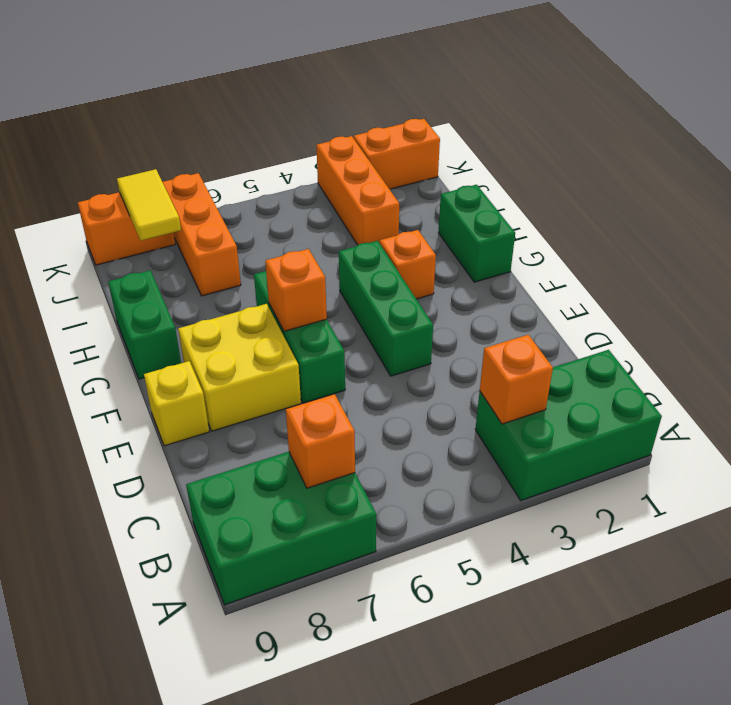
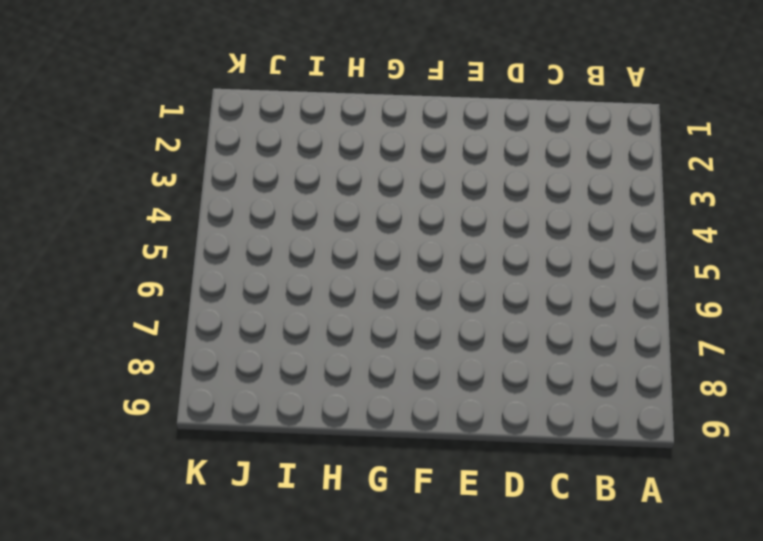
none -> green 2x3 brick [475,350,662,501]
none -> green 2x3 brick [186,452,376,605]
none -> green 1x3 brick [339,241,433,376]

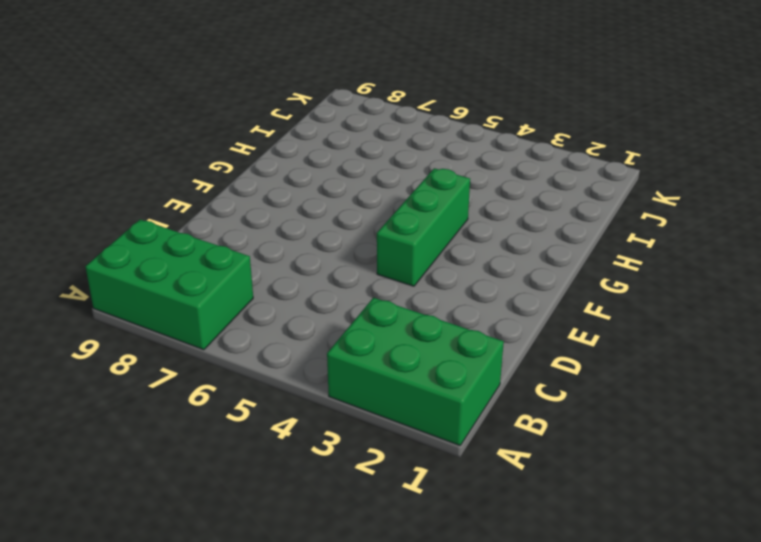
none -> green 1x3 brick [254,271,345,403]
none -> yellow 2x2 brick [178,304,301,431]
none -> yellow 1x1 brick [144,361,209,446]

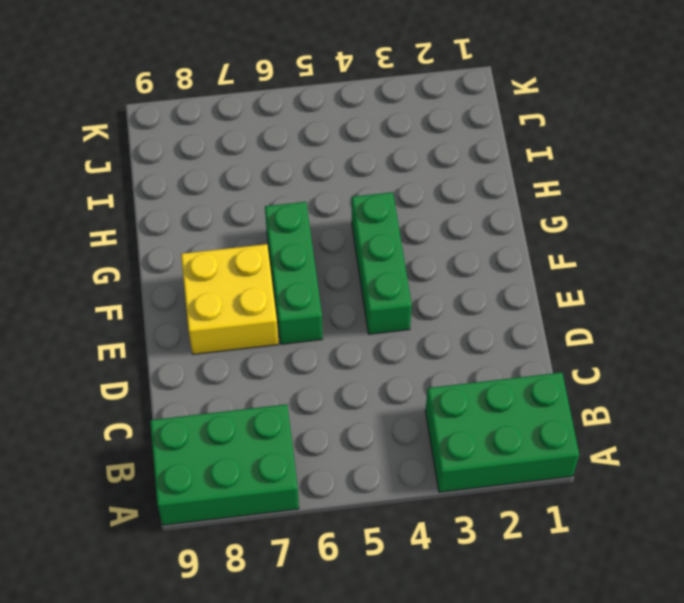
none -> yellow 1x1 brick [144,361,209,446]
none -> green 1x2 brick [438,185,515,282]
none -> orange 1x1 brick [380,230,436,299]

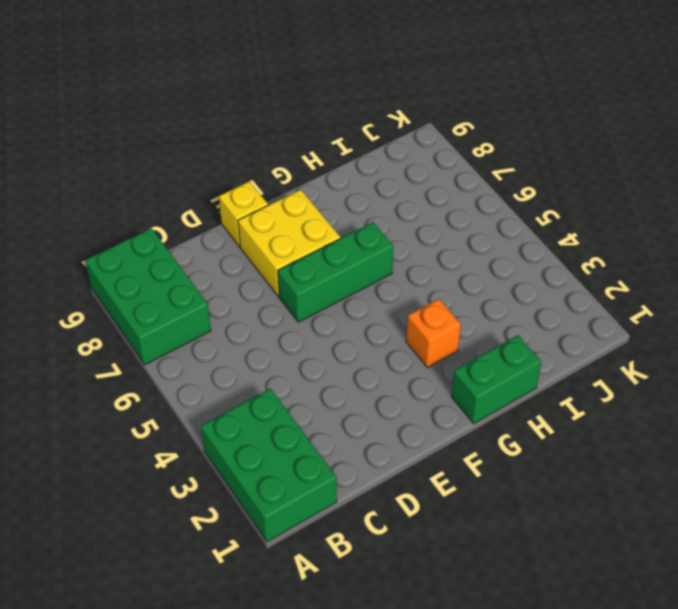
none -> green 1x3 brick [339,241,433,376]
none -> green 1x2 brick [108,270,181,379]
none -> orange 1x3 brick [316,136,399,245]

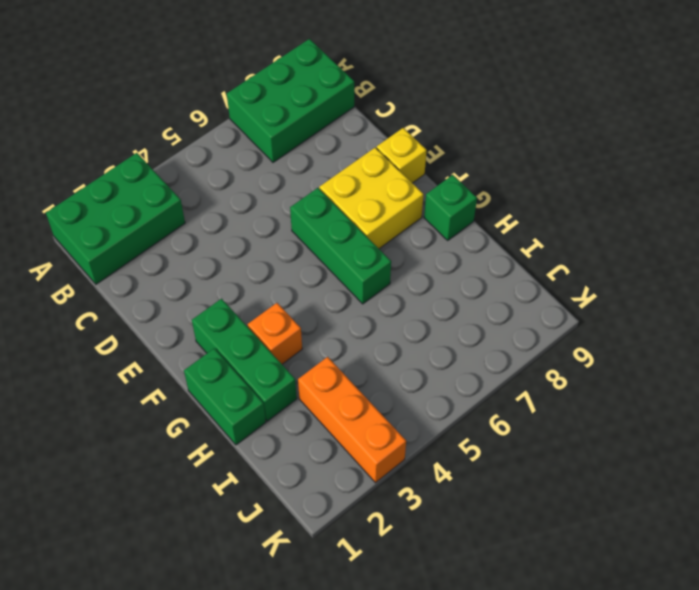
green 1x3 brick [192,299,297,421] -> green 1x3 brick moved to [339,241,433,376]
green 1x1 brick [424,175,477,240] -> green 1x2 brick [108,270,181,379]
none -> orange 1x3 brick [163,173,241,296]
none -> orange 1x2 brick [354,119,440,189]
none -> orange 1x2 brick [78,192,175,265]

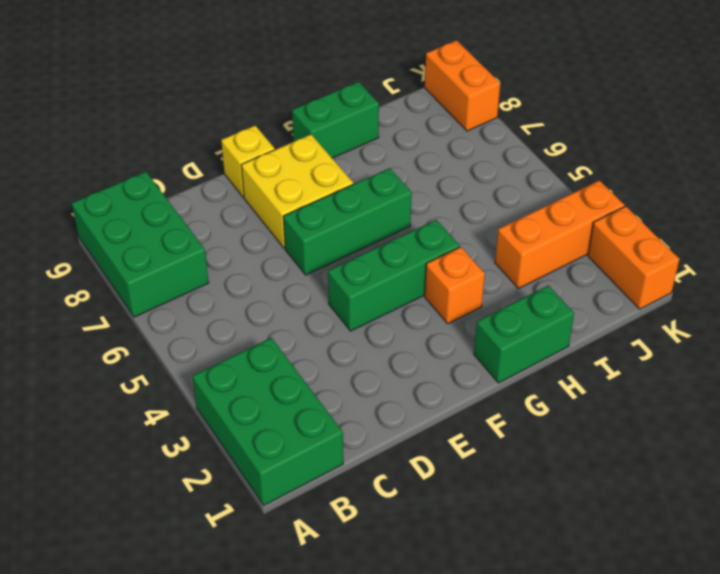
none -> orange 1x3 brick [163,173,241,296]
none -> orange 1x1 brick [480,335,553,424]
none -> orange 1x1 brick [286,394,355,488]

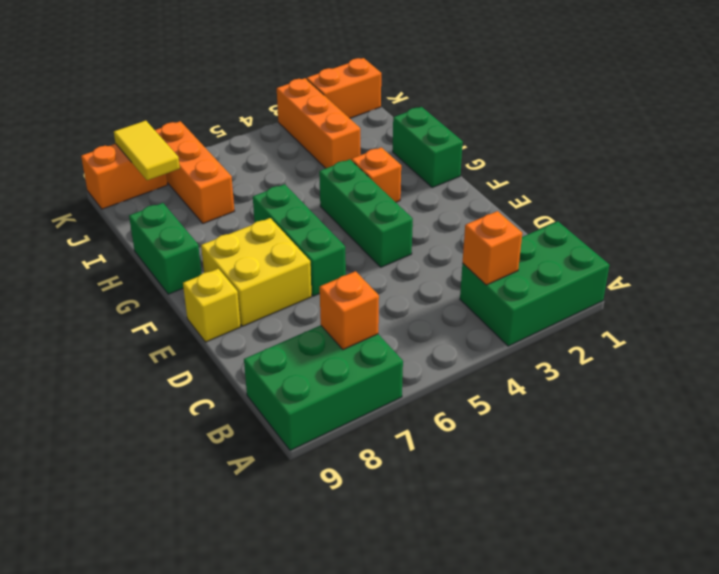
none -> orange 1x1 brick [265,249,327,331]

